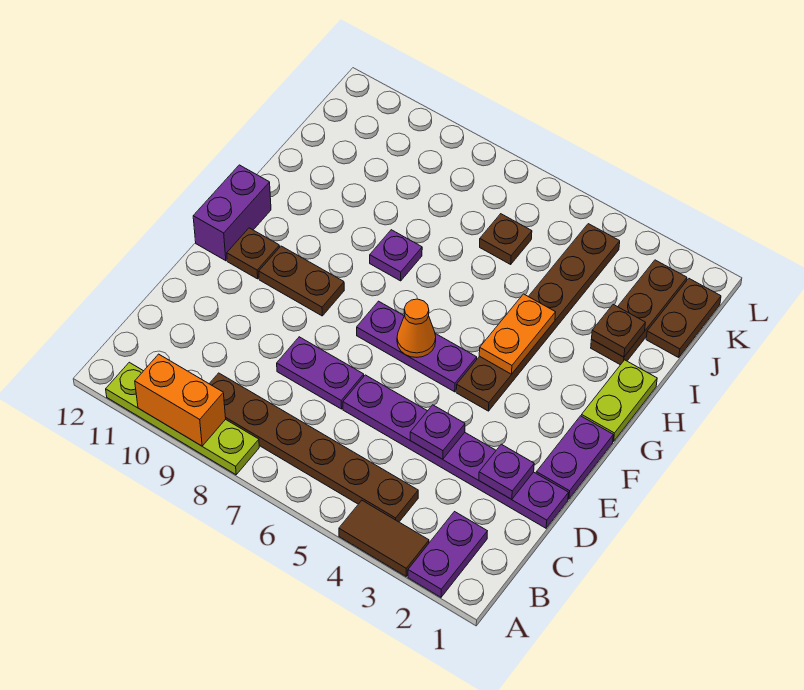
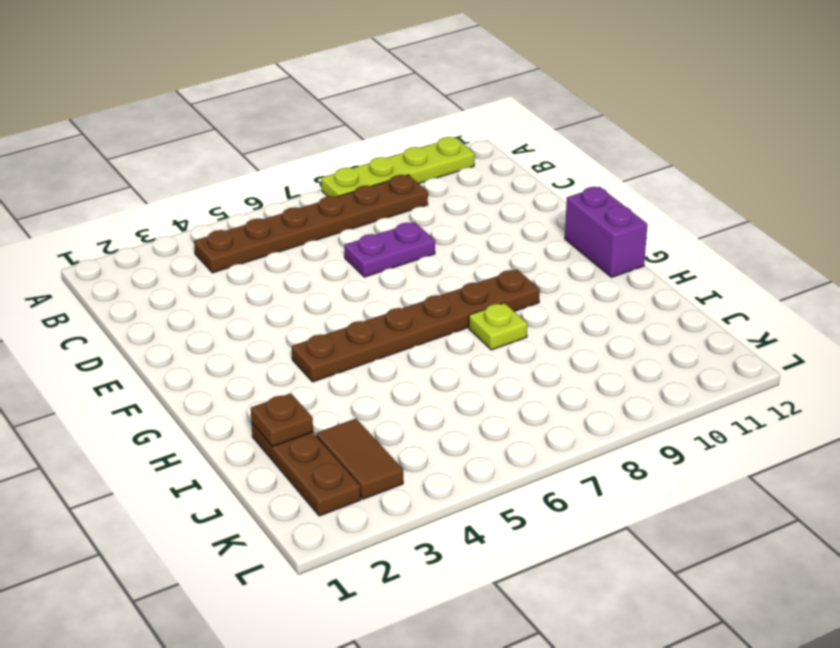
brown 1x6 plate [292,270,540,382] -> brown 1x6 plate turned to [456,224,620,411]
lime 1x1 plate [469,303,527,350] -> purple 1x1 plate [370,230,422,281]
brown 1x2 tile [316,419,403,499] -> brown 1x2 tile turned to [339,500,429,576]
none -> purple 1x2 plate [408,512,487,597]
none -> purple 1x6 plate [343,375,568,528]
none -> purple 1x2 plate [536,416,613,499]

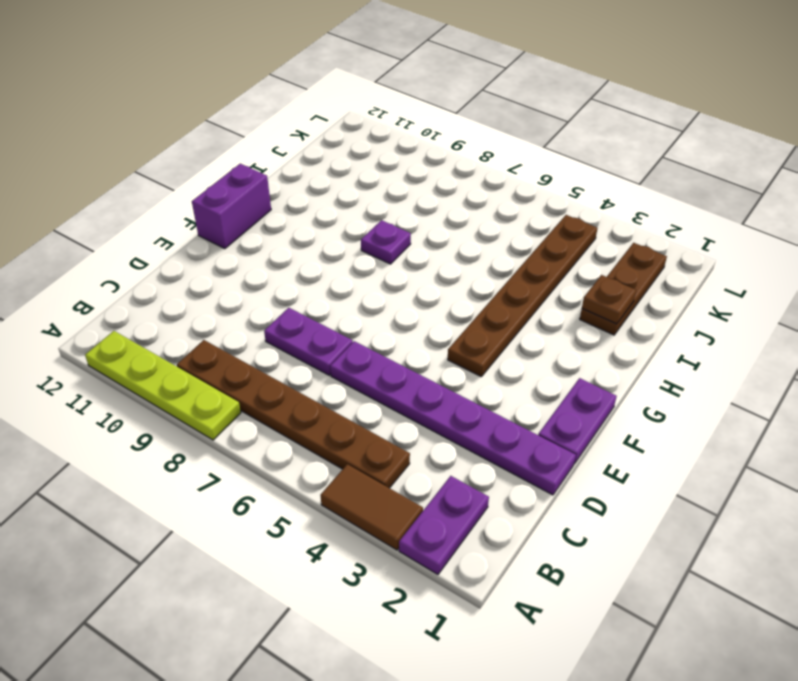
none -> purple 1x3 plate [357,301,477,392]
none -> brown 1x2 plate [259,246,344,316]
none -> brown 1x1 plate [227,228,280,279]

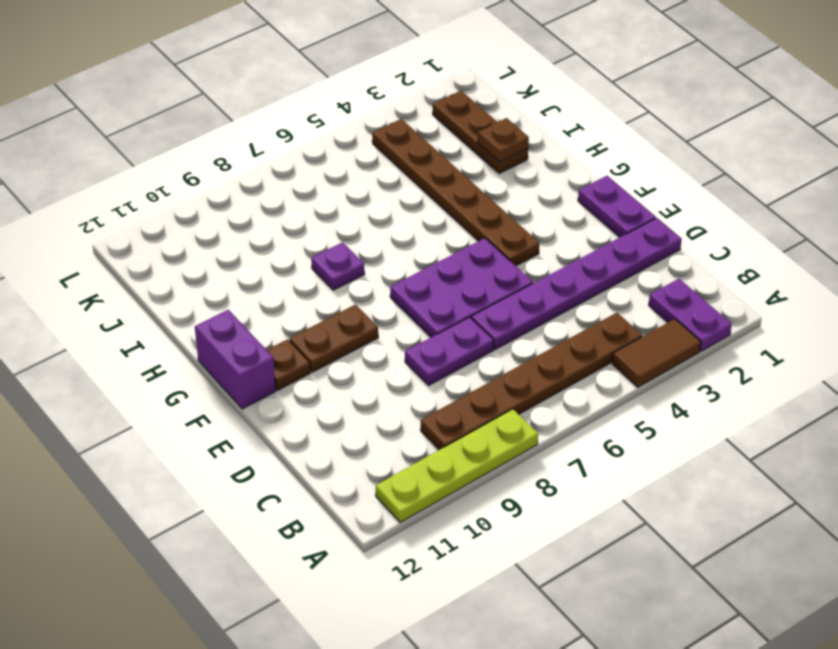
purple 2x3 plate [390,238,533,337] -> purple 1x3 plate [357,301,477,392]
none -> lime 1x2 plate [581,360,657,441]
none -> brown 1x2 plate [646,279,721,358]
none -> brown 1x1 plate [480,214,532,264]

